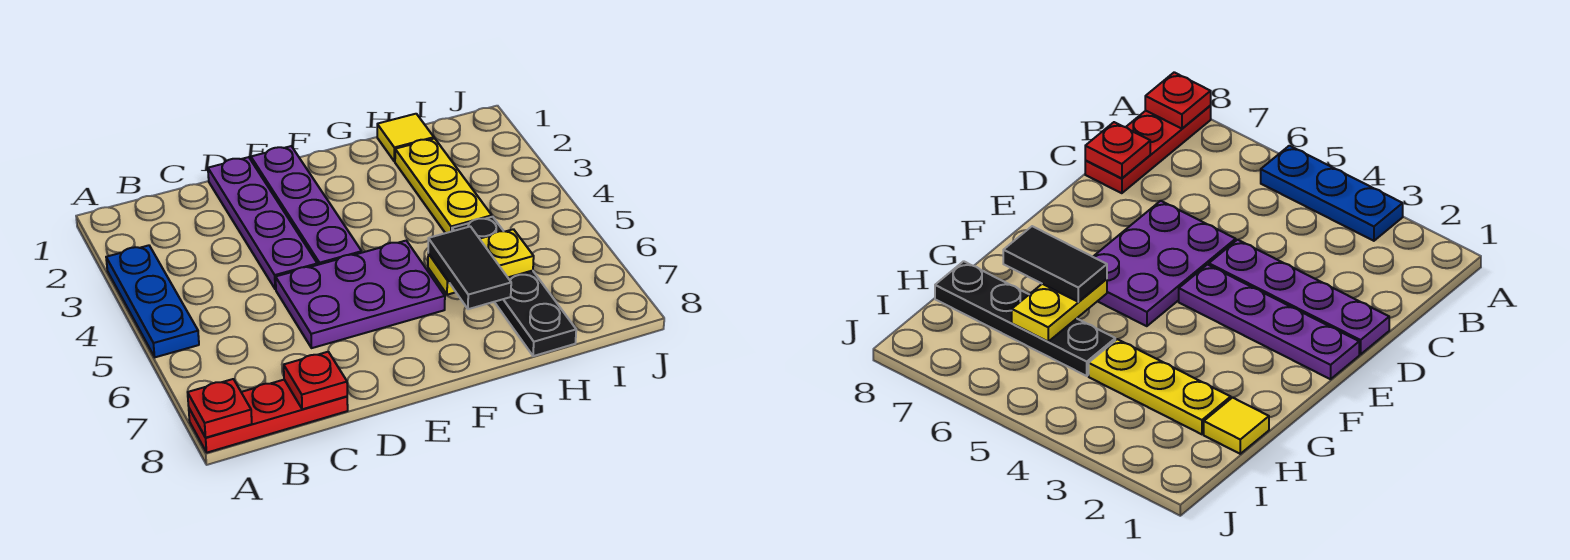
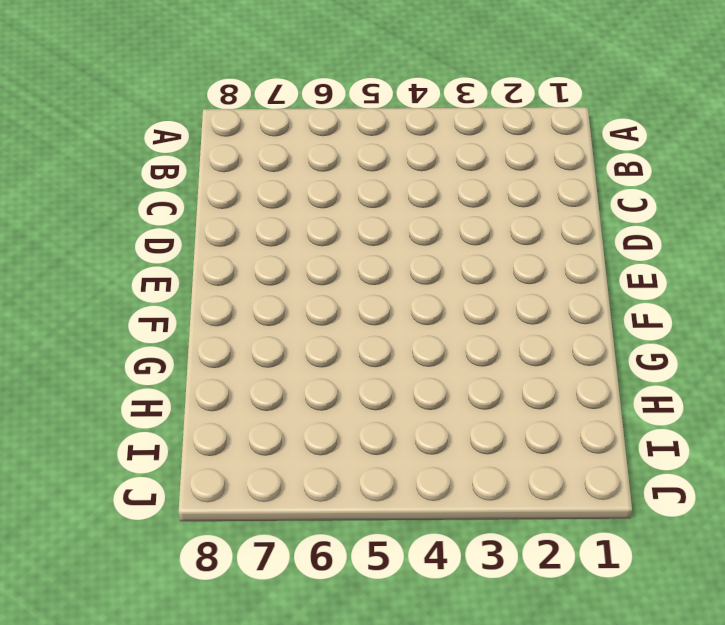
none -> blue 1x3 plate [106,245,199,357]
none -> red 1x3 plate [189,380,348,453]
none -> purple 1x4 plate [208,157,317,289]

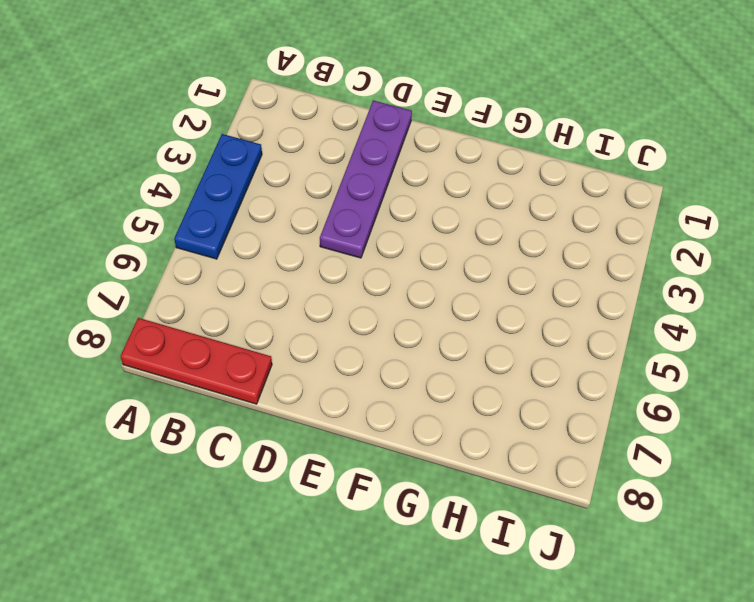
none -> purple 2x3 plate [276,241,445,348]
none -> purple 1x4 plate [251,146,362,265]
none -> yellow 1x1 tile [377,114,434,161]

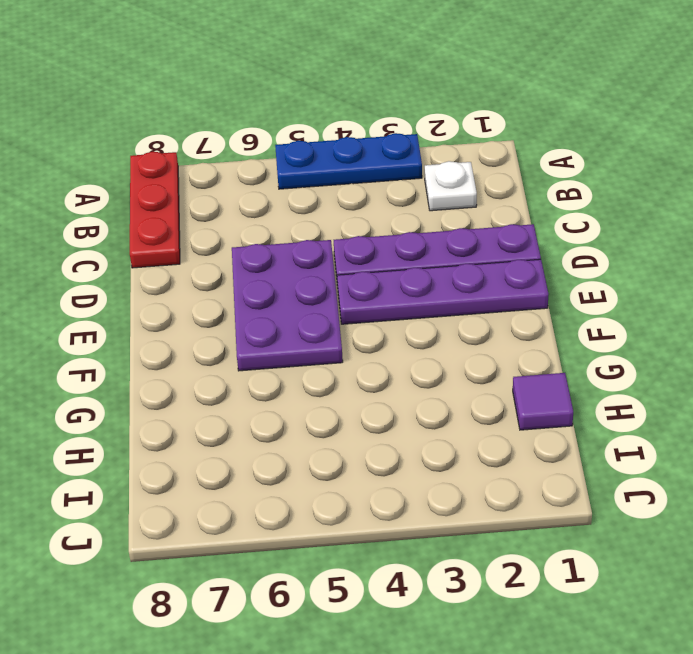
white 1x1 plate [425,161,477,211] -> none
purple 1x1 tile [513,373,573,430] -> yellow 1x1 tile [377,114,434,161]
none -> yellow 1x3 plate [395,138,492,233]
none -> black 1x4 plate [452,217,576,356]
none -> red 1x1 plate [188,379,252,438]

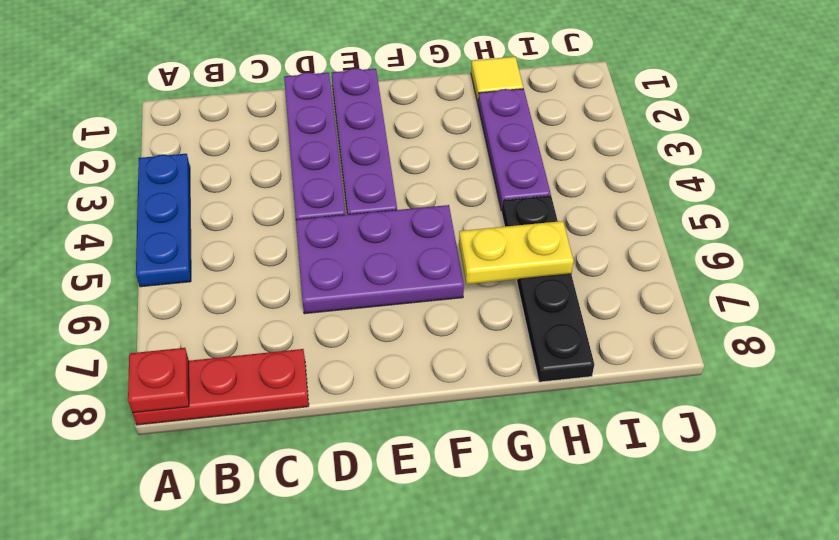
purple 1x3 plate [478,89,551,211] -> yellow 1x3 plate [395,138,492,233]
none -> red 1x1 plate [284,352,347,409]
none -> black 1x2 tile [428,226,511,309]

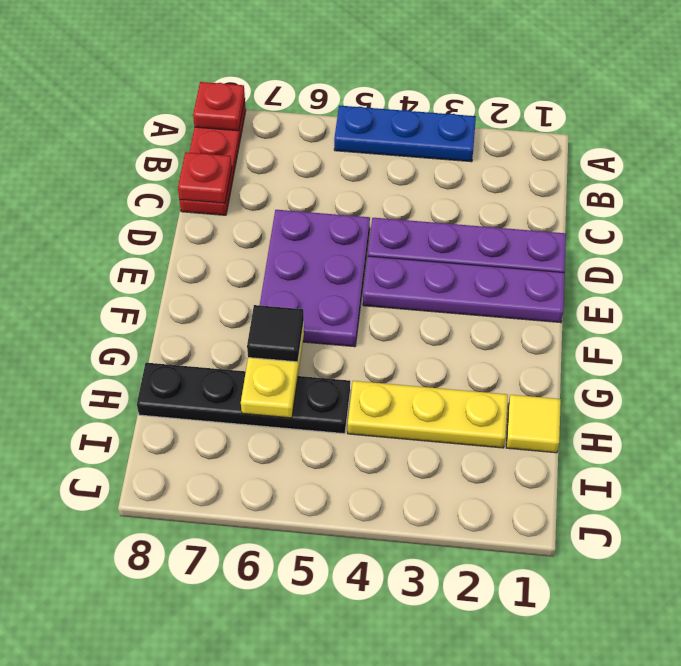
black 1x1 tile [247,305,304,362] -> black 1x2 tile [428,226,511,309]

